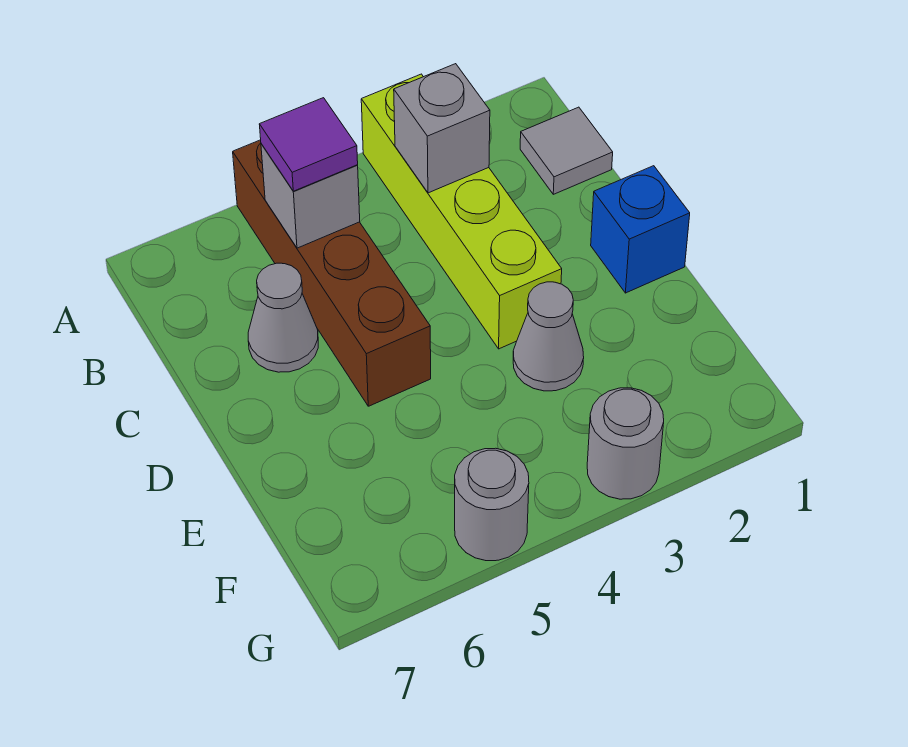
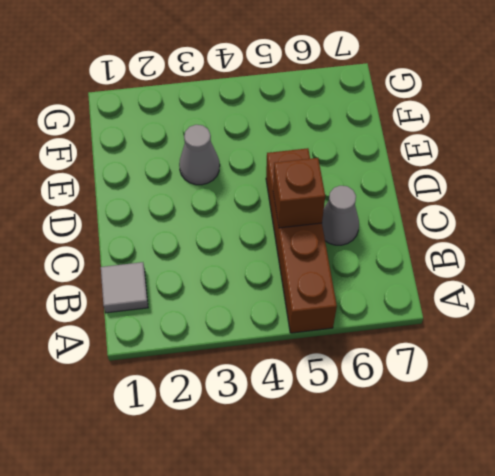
brown 1x1 brick [273,158,325,228] -> none
none -> lime 1x4 brick [361,74,562,349]
none -> blue 1x1 brick [591,166,690,293]

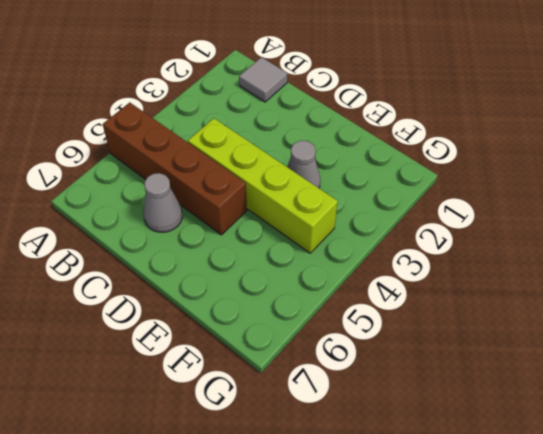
lime 1x4 brick [188,118,338,253] -> lime 1x4 brick moved to [361,74,562,349]
none -> blue 1x1 brick [591,166,690,293]
none -> grey 1x1 round brick [587,388,664,499]

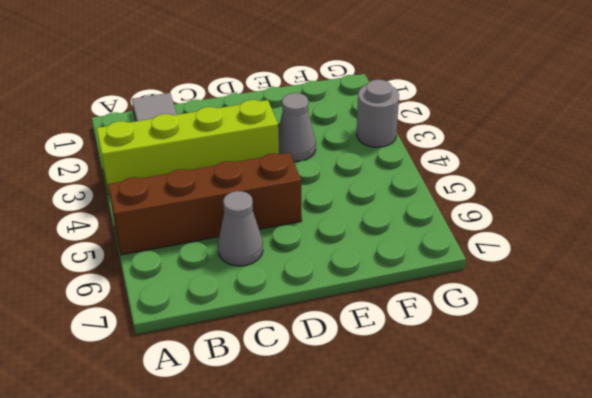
none -> blue 1x1 brick [591,166,690,293]
none -> grey 1x1 round brick [455,448,529,561]

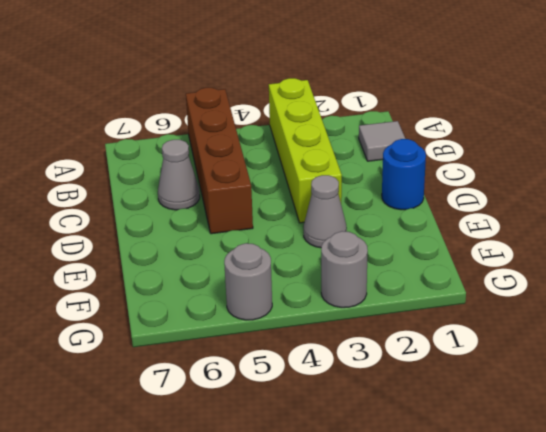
blue 1x1 round brick [382,139,426,210] -> blue 1x1 brick [591,166,690,293]
none -> grey 1x1 brick [394,64,490,193]
none -> grey 1x1 brick [261,144,360,248]

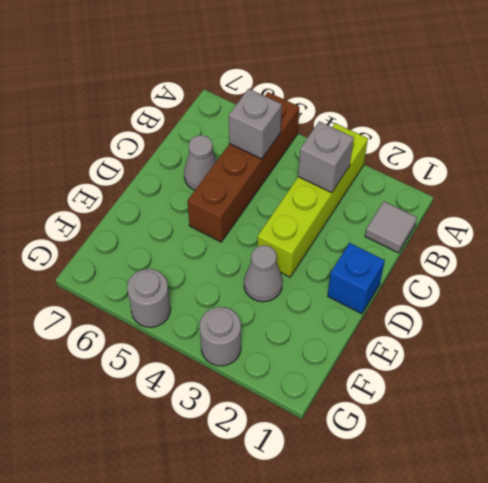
none -> purple 1x1 tile [259,98,358,191]

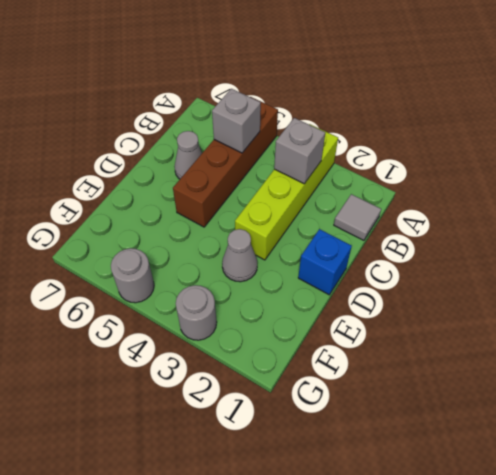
none -> purple 1x1 tile [259,98,358,191]

